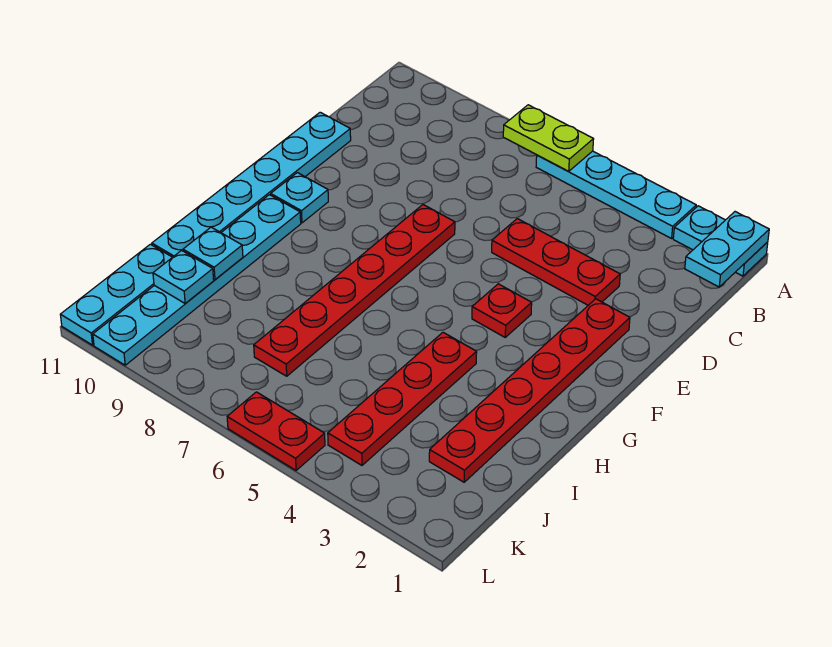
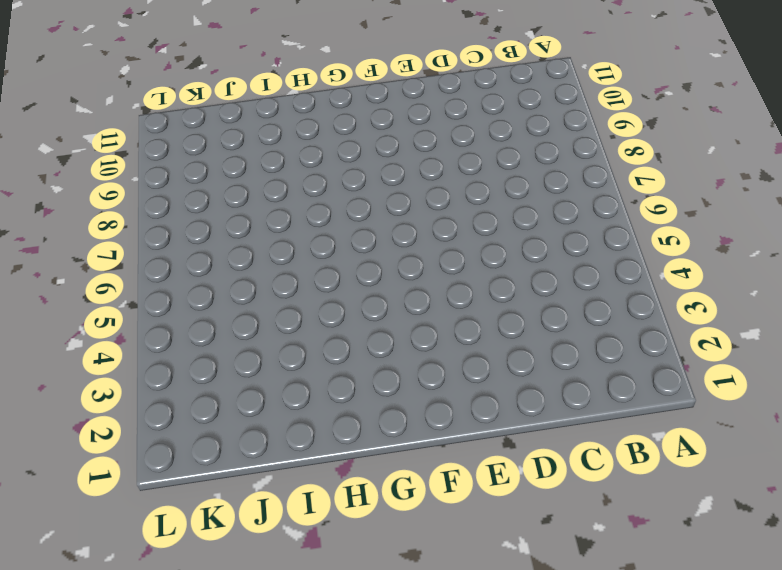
none -> cyan 1x2 plate [673,206,768,276]
none -> cyan 1x4 plate [536,151,696,238]
none -> red 1x3 plate [492,219,620,305]

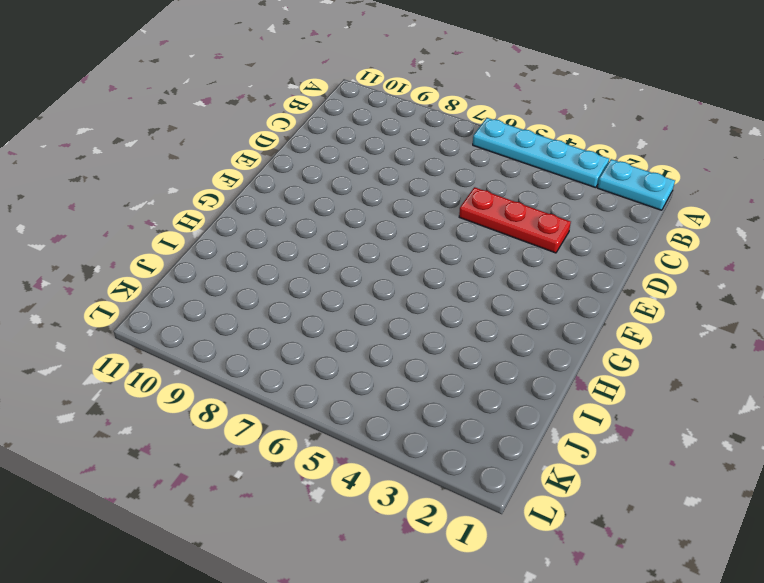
none -> cyan 1x6 plate [152,112,351,257]
none -> red 1x6 plate [429,299,630,482]
none -> red 1x6 plate [254,205,455,376]

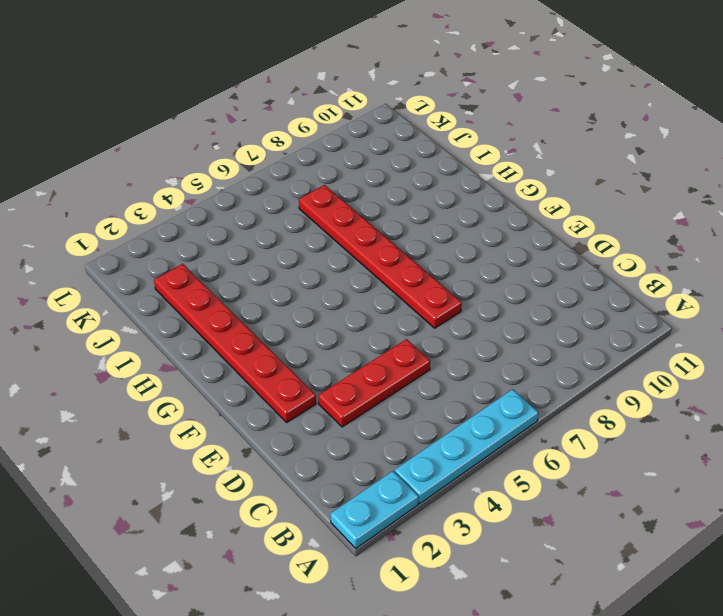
none -> cyan 1x6 plate [152,112,351,257]
none -> red 1x1 plate [472,284,532,337]
none -> cyan 1x1 plate [271,173,328,223]

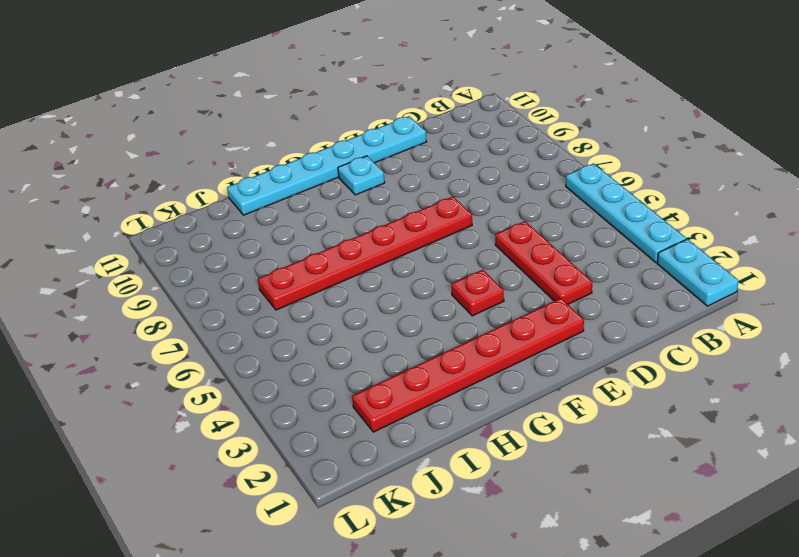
none -> cyan 1x6 plate [93,195,301,365]
none -> red 1x4 plate [328,332,477,465]
none -> cyan 1x3 plate [60,244,172,345]

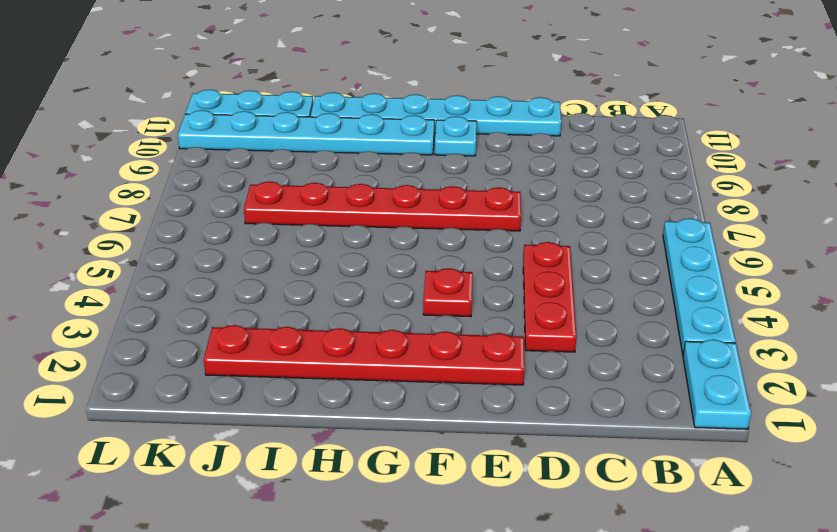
none -> red 1x4 plate [328,332,477,465]
none -> red 1x2 plate [227,392,325,470]
none -> cyan 1x2 plate [685,212,769,287]

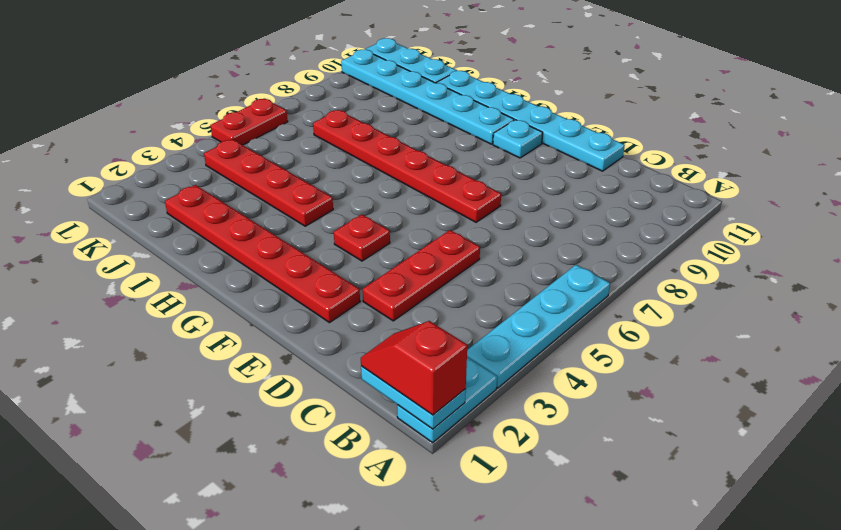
red 1x2 slope [361,321,467,415] -> none
none -> lime 1x2 plate [503,105,594,171]
none -> cyan 1x1 plate [183,227,243,279]
none -> cyan 1x1 plate [153,250,214,304]

